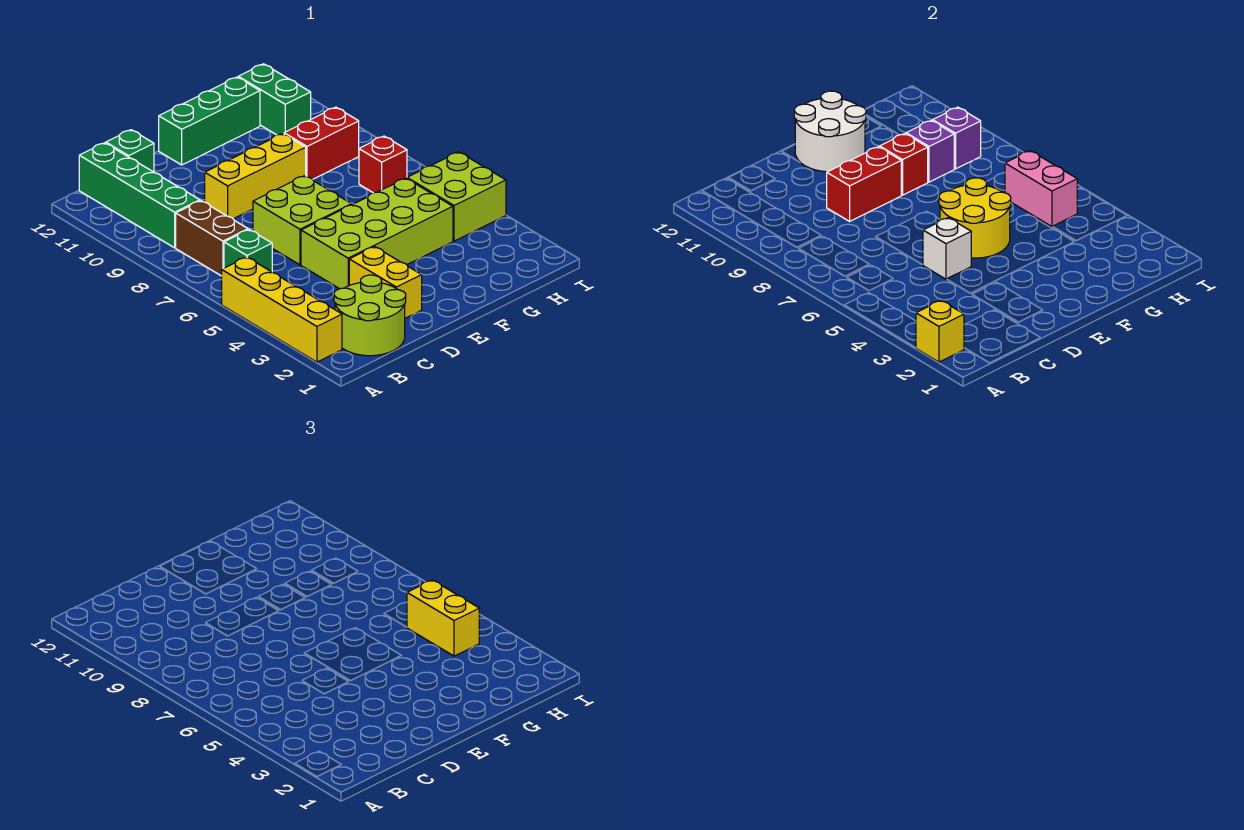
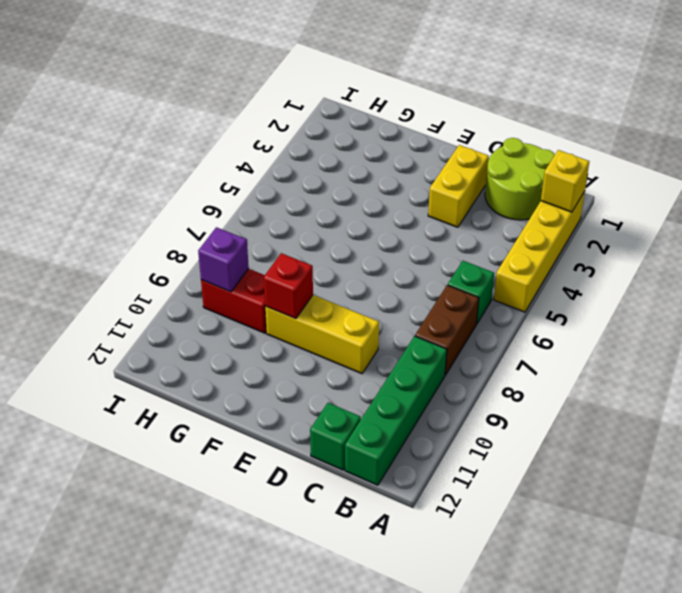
none -> lime 2x4 brick [301,178,453,289]
none -> lime 2x2 brick [253,176,352,265]
none -> green 1x3 brick [159,77,260,165]

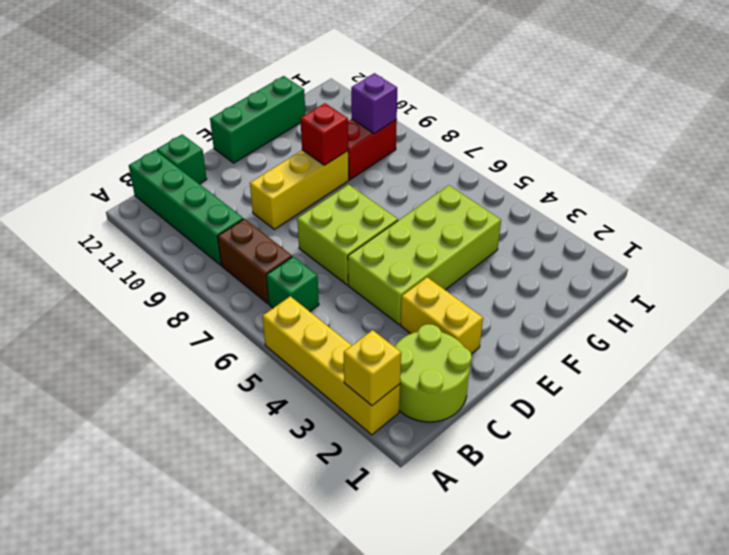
none -> lime 2x2 brick [407,152,506,241]
none -> red 1x1 brick [359,136,407,193]
none -> green 1x2 brick [238,64,311,135]

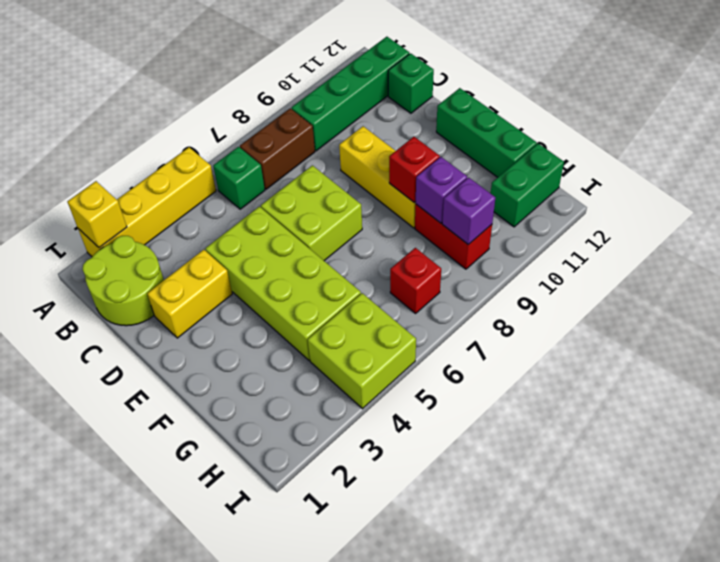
none -> white 1x1 brick [923,218,971,279]
none -> red 1x2 brick [827,147,901,221]
none -> yellow 2x2 round brick [939,178,1011,258]

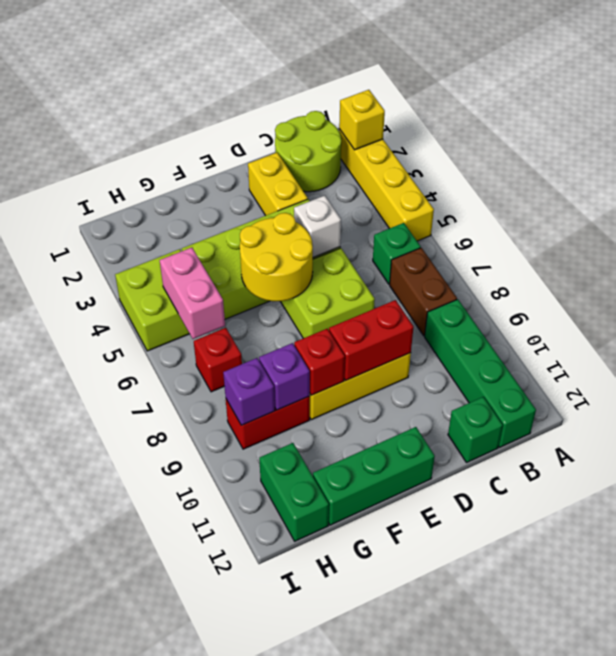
none -> white 2x2 round brick [794,91,866,172]
none -> yellow 1x2 brick [407,580,479,656]

